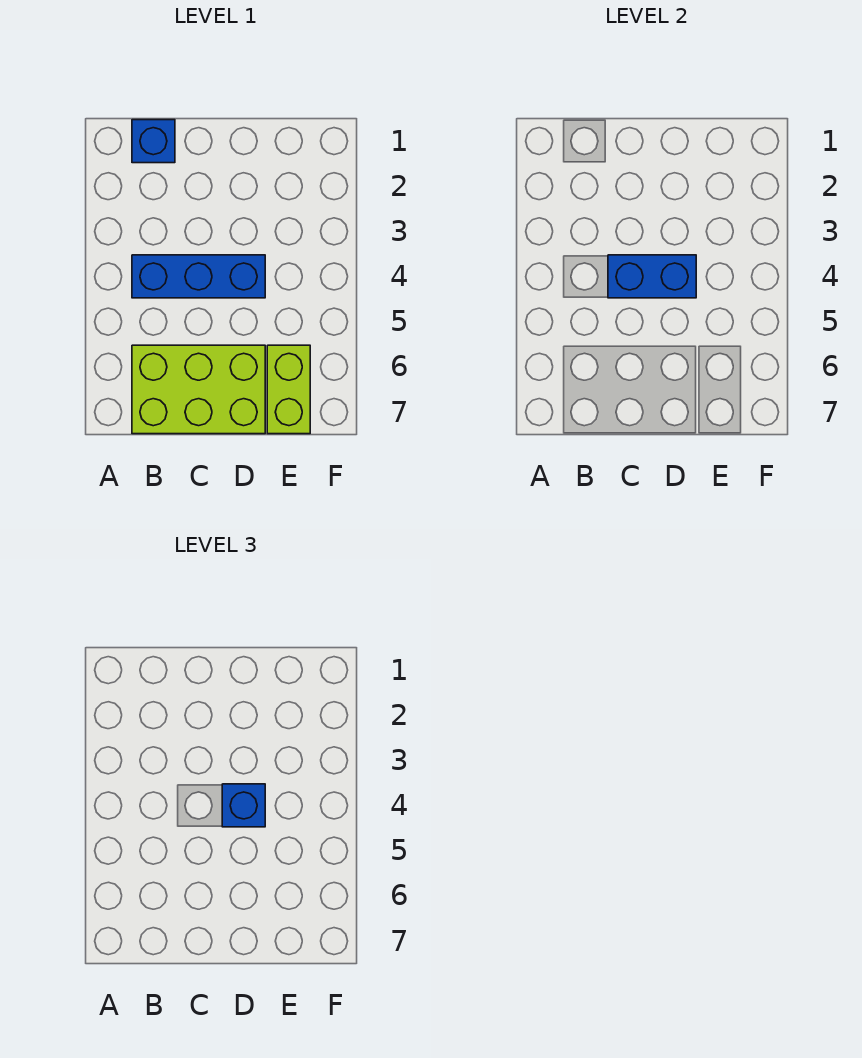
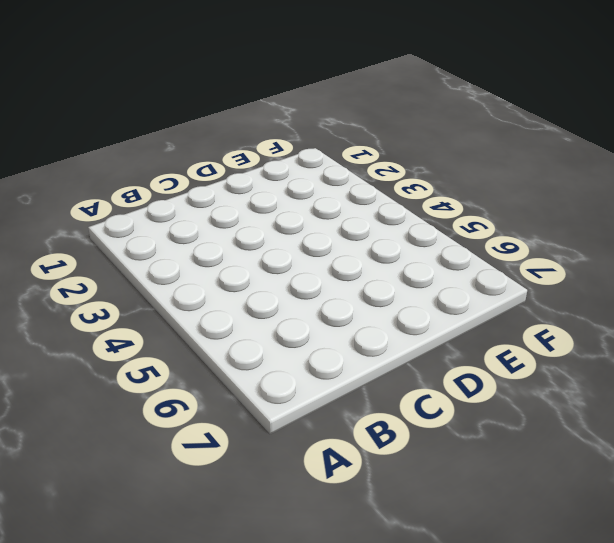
none -> blue 1x1 brick [132,120,175,163]
none -> blue 1x3 brick [132,255,265,298]

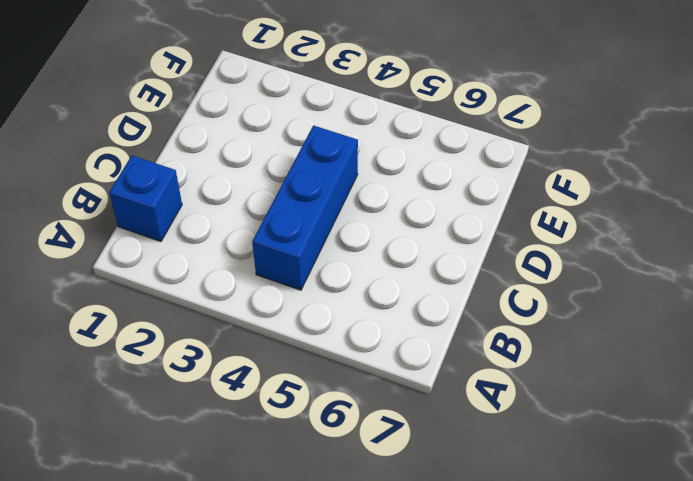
none -> lime 2x3 brick [132,345,265,434]
none -> lime 1x2 brick [267,345,310,434]

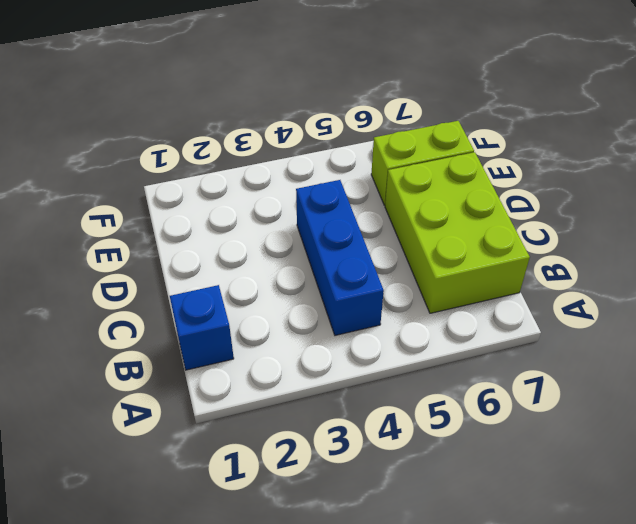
none -> blue 1x2 brick [608,255,696,298]
none -> blue 1x1 brick [222,784,265,827]

